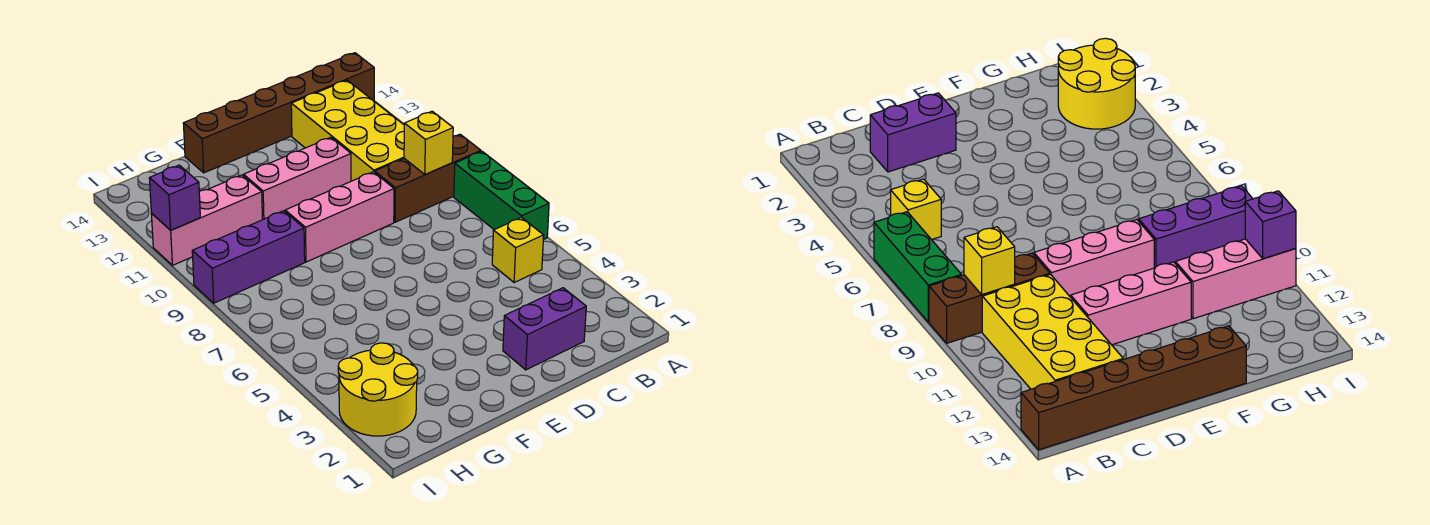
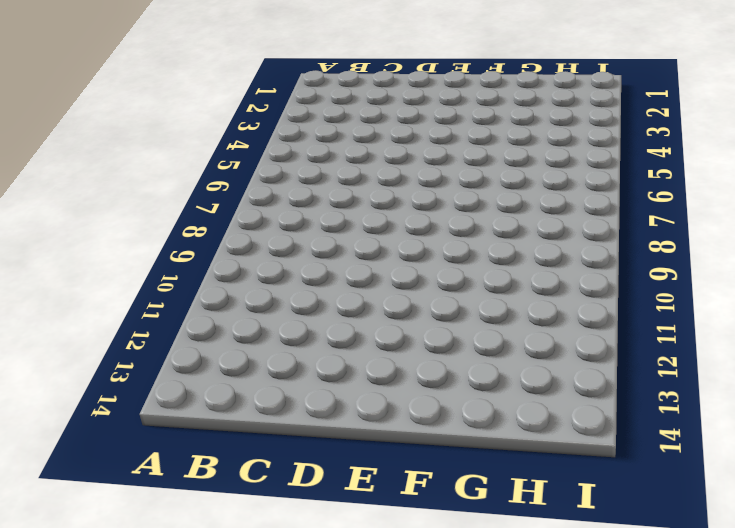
none -> green 1x3 brick [454,151,549,240]
none -> brown 1x3 brick [375,134,481,222]
none -> brown 1x6 brick [183,53,374,173]

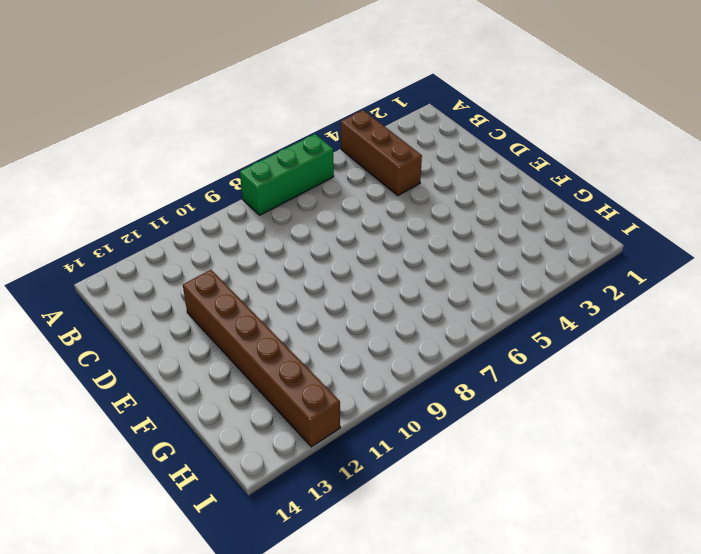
brown 1x3 brick [341,110,422,195] -> brown 1x3 brick moved to [375,134,481,222]
brown 1x6 brick [183,270,340,447] -> brown 1x6 brick moved to [183,53,374,173]
none -> yellow 1x1 brick [492,217,544,283]
none -> yellow 2x4 brick [291,80,404,181]
none -> purple 1x2 brick [503,288,586,370]

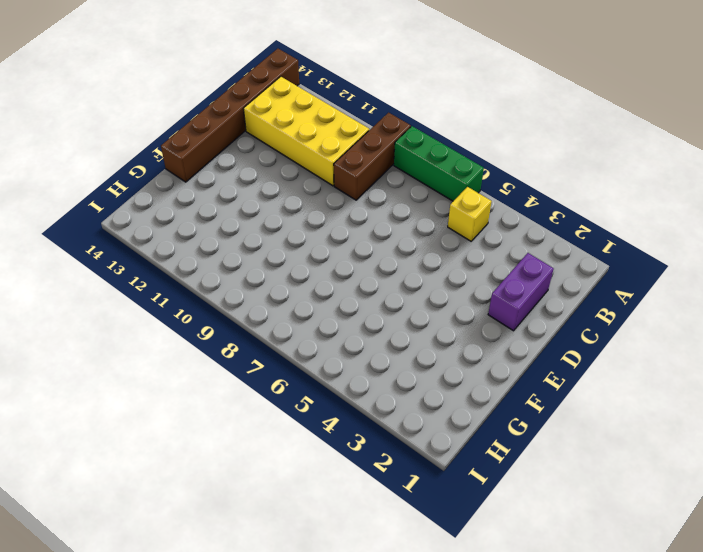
none -> pink 1x3 brick [285,172,394,262]
none -> pink 1x3 brick [244,137,351,220]
none -> purple 1x3 brick [192,211,305,303]

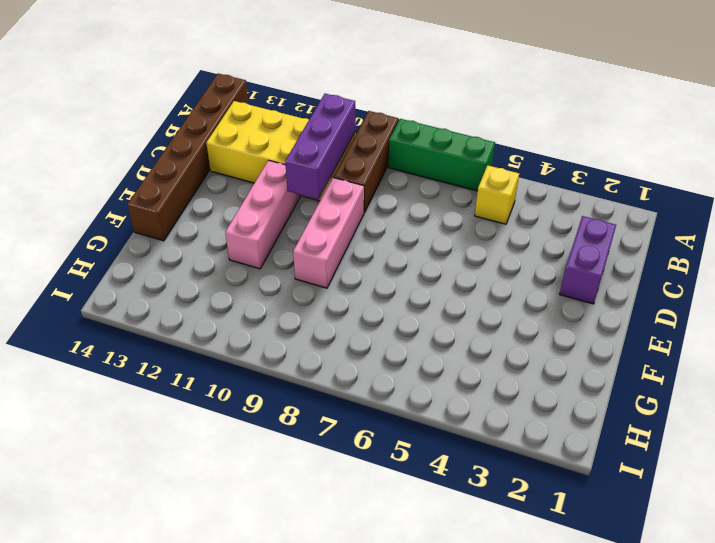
purple 1x3 brick [285,94,356,199] -> purple 1x3 brick moved to [192,211,305,303]
none -> pink 1x3 brick [151,175,262,265]
none -> yellow 2x2 round brick [338,343,418,436]
none -> yellow 1x1 brick [404,111,453,175]

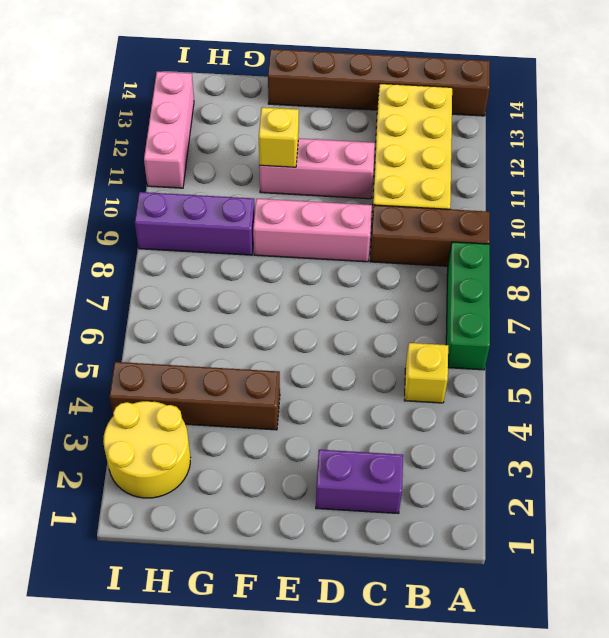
brown 1x4 brick [109,362,280,430] -> none
yellow 1x1 brick [259,107,299,167] -> yellow 1x1 brick moved to [404,111,453,175]
pink 1x3 brick [144,71,194,188] -> pink 1x3 brick turned to [151,175,262,265]
none -> purple 1x1 brick [149,165,200,230]

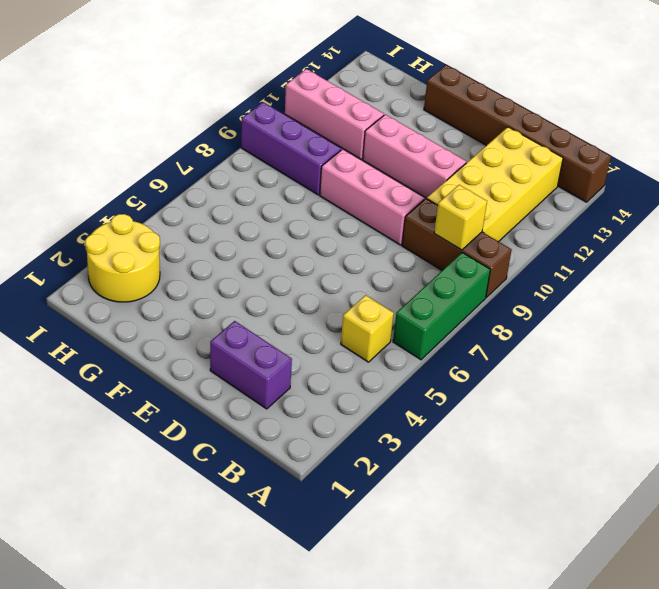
none -> purple 1x1 brick [149,165,200,230]

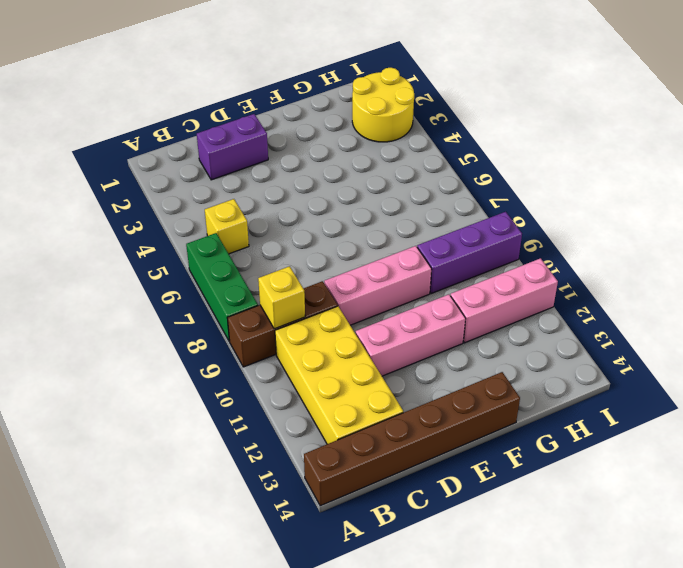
none -> purple 1x1 brick [149,165,200,230]

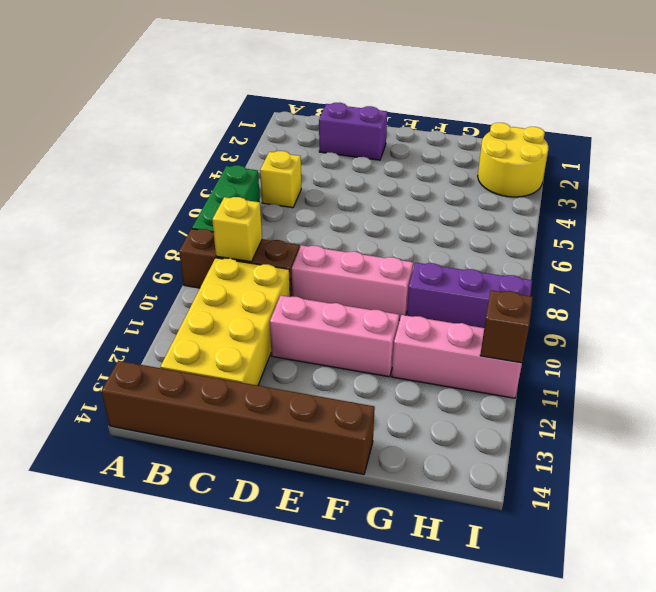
brown 1x1 brick [480,290,533,363] -> purple 1x1 brick [149,165,200,230]

